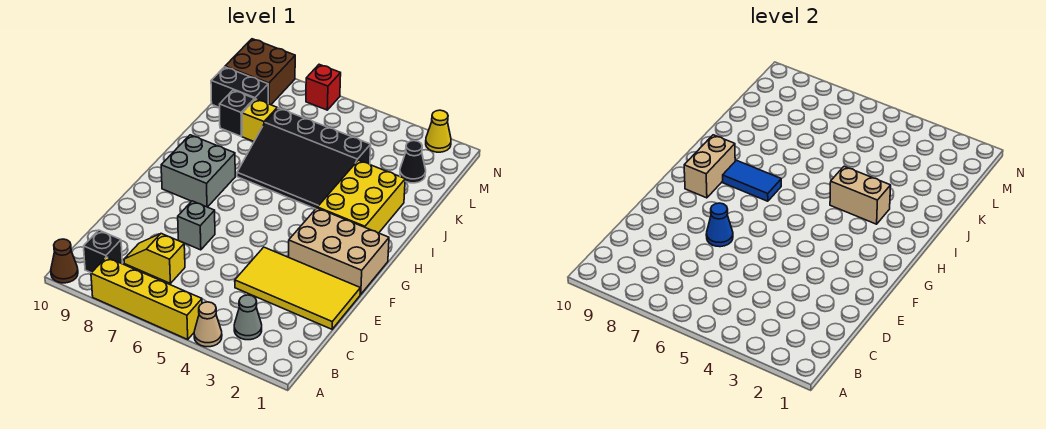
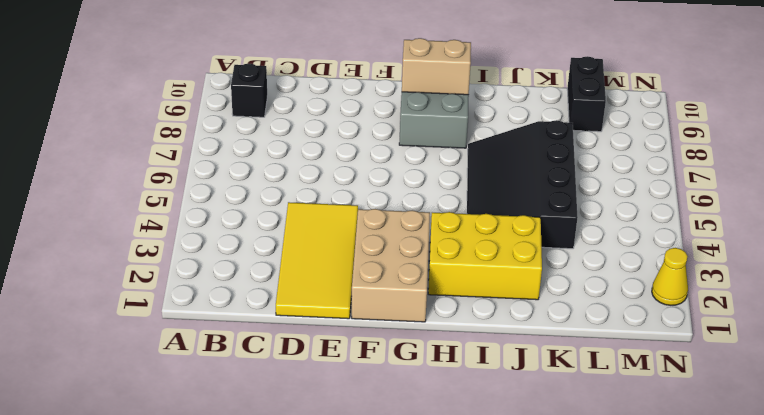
none -> tan 1x1 cone [194,302,222,347]
none -> yellow 1x4 brick [91,257,202,339]
none -> brown 1x1 cone [51,239,78,283]

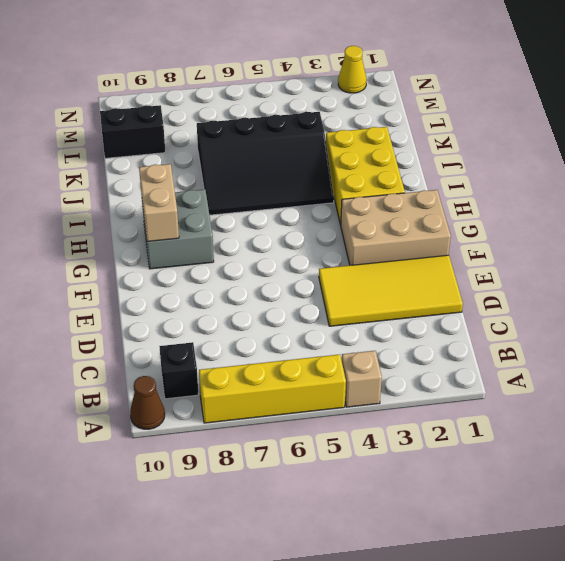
tan 1x1 brick [342,351,382,407] -> tan 1x1 cone [194,302,222,347]
none -> grey 1x1 cone [234,295,262,340]
none -> yellow 1x2 slope [124,234,185,283]
none -> grey 1x1 brick [178,201,215,250]

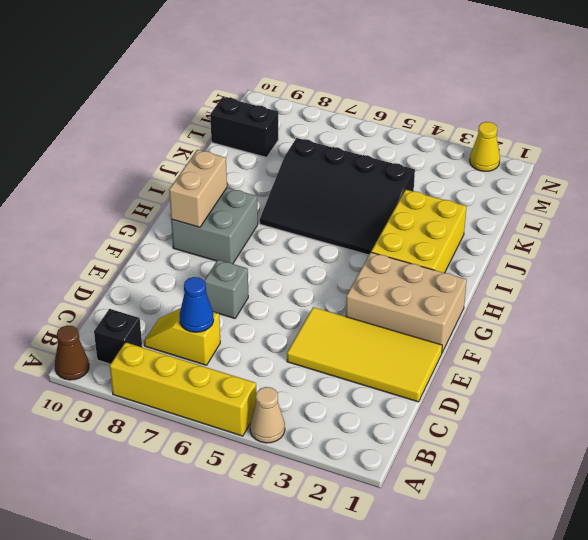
blue 1x1 cone [180,277,214,332] -> blue 1x1 cone moved to [706,203,733,247]
none -> grey 1x1 cone [234,295,262,340]
none -> yellow 1x1 brick [242,99,277,141]
none -> black 1x1 brick [220,90,254,136]

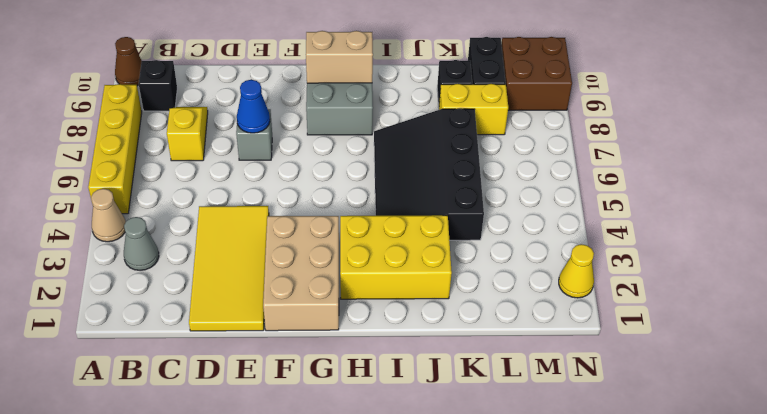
yellow 1x2 brick [439,84,508,135] -> yellow 1x1 brick [242,99,277,141]
none -> black 1x1 cone [400,141,426,183]
none -> red 1x1 brick [306,64,341,110]
none -> blue 1x2 tile [723,160,781,201]

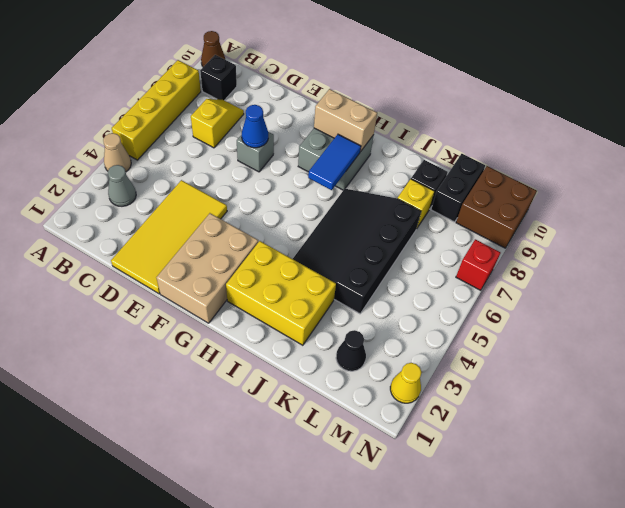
none -> tan 1x2 brick [830,166,891,224]

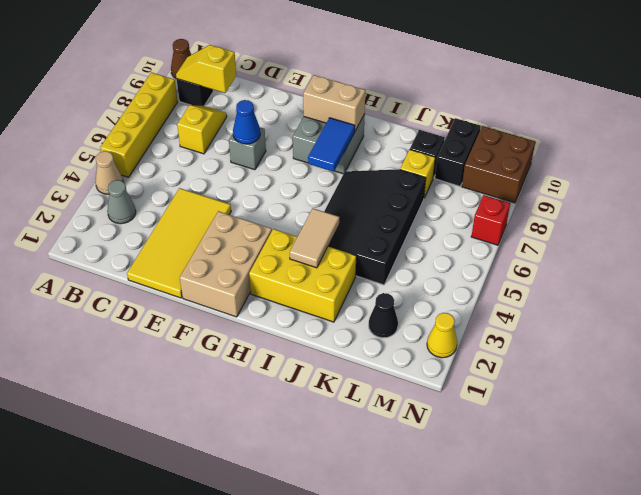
yellow 1x2 slope [176,45,236,93] -> none
tan 1x2 tile [290,209,339,268] -> tan 1x2 brick [830,166,891,224]

